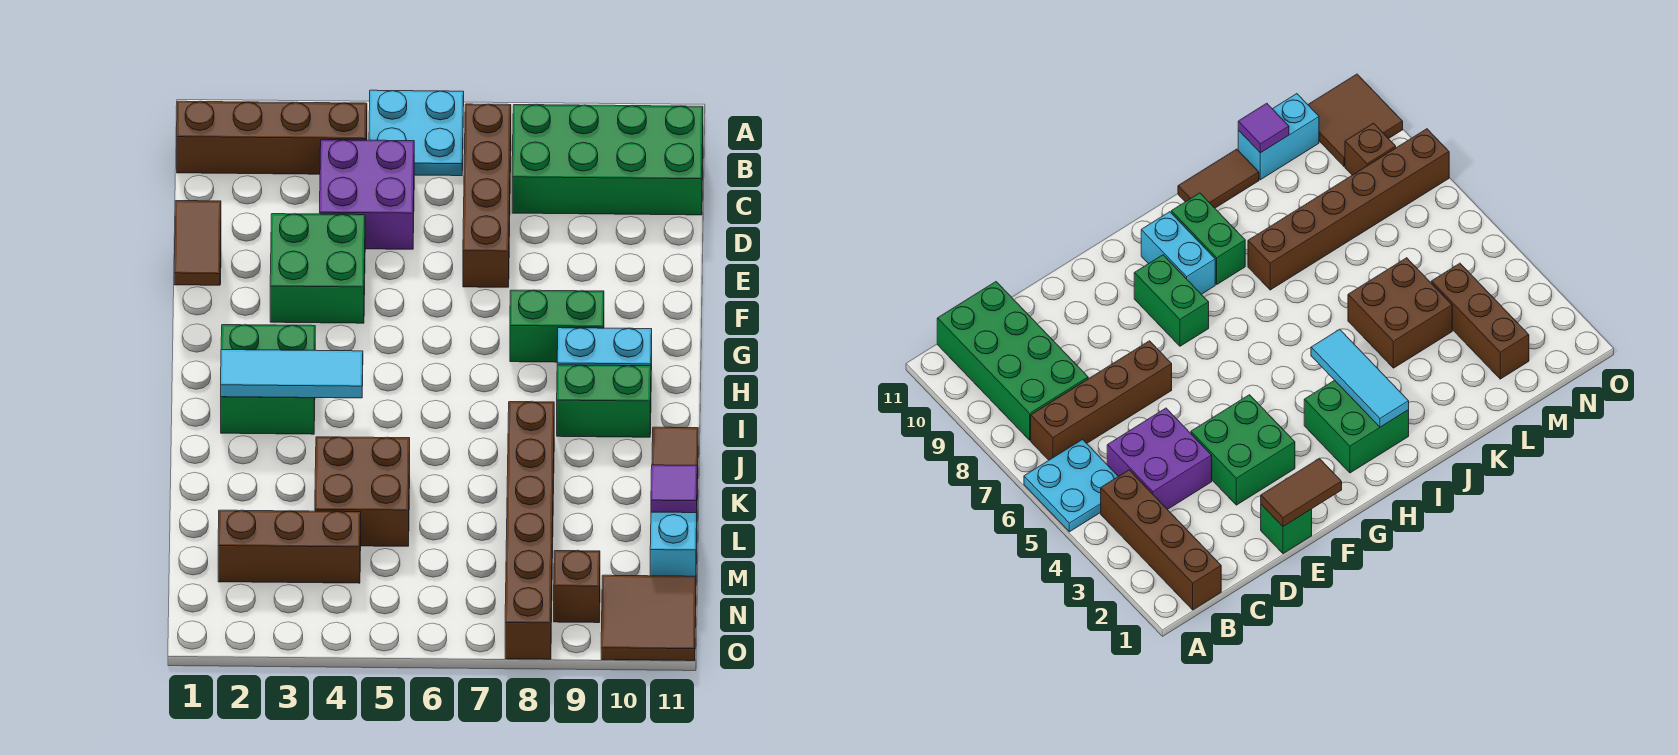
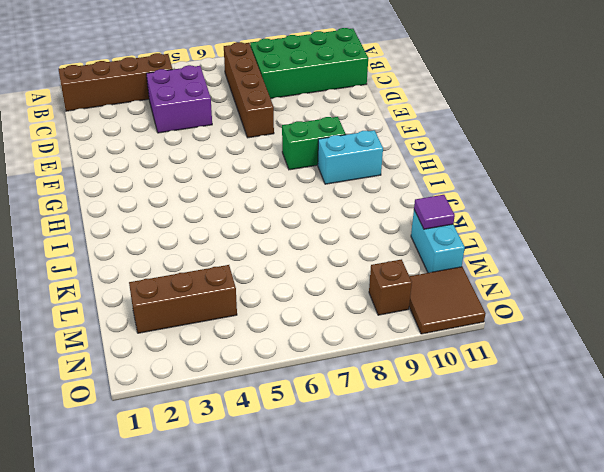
none -> cyan 2x2 plate [369,90,464,176]
none -> green 1x1 brick [1261,504,1312,553]
none -> green 2x2 brick [270,214,365,323]

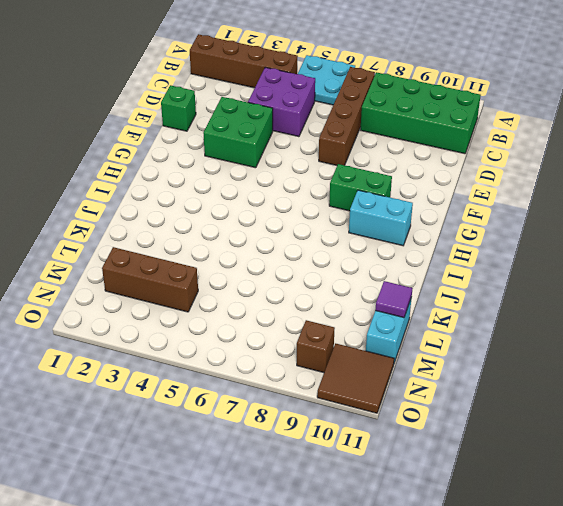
none -> green 2x2 brick [221,325,315,434]
none -> green 1x2 brick [557,365,651,437]
none -> brown 1x6 brick [505,402,554,659]

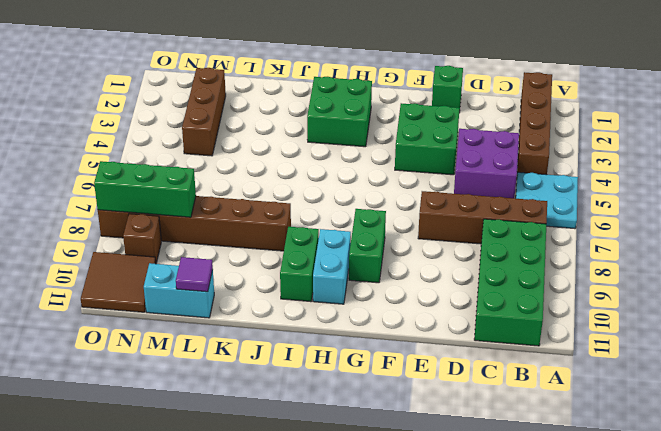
green 1x3 brick [94,161,196,217] -> none
none -> brown 1x2 tile [652,427,698,500]
none -> brown 2x2 brick [315,437,410,546]
none -> brown 1x2 tile [174,201,221,285]

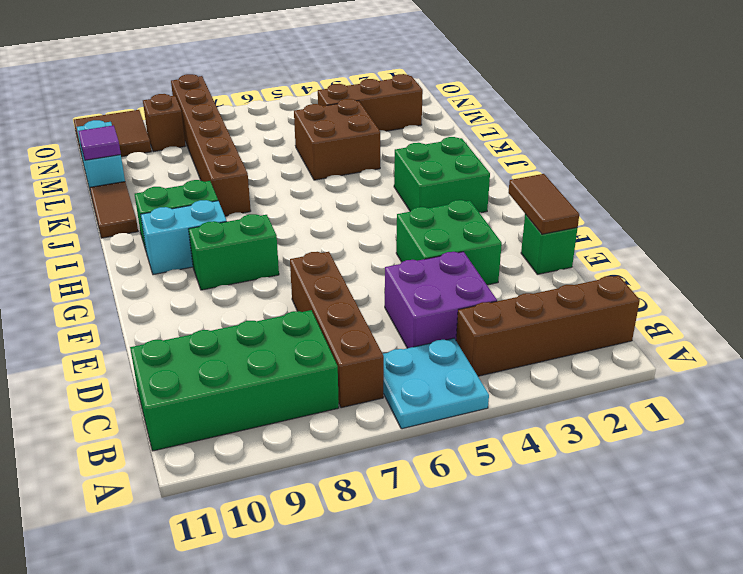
none -> cyan 1x3 tile [221,350,363,398]

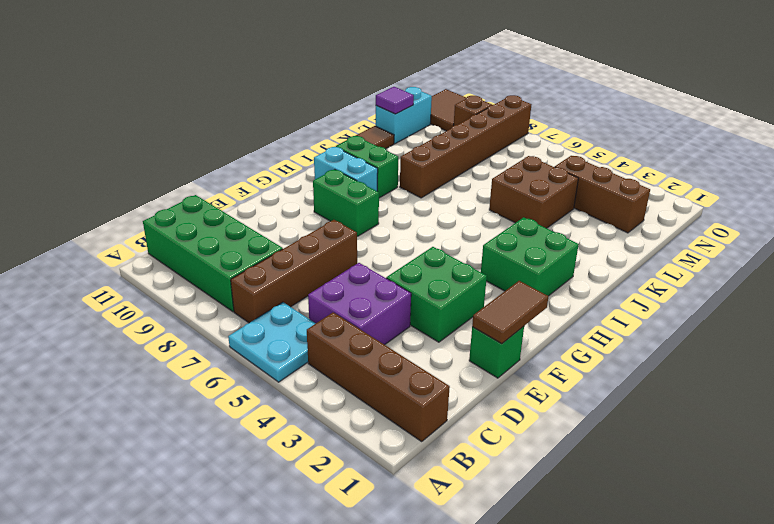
none -> cyan 1x3 tile [221,350,363,398]

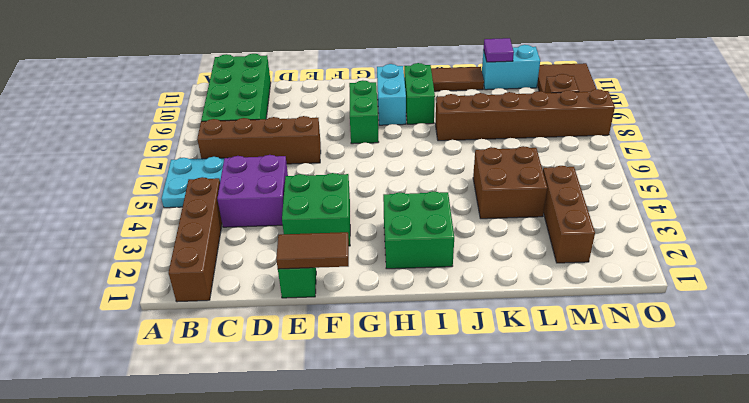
none -> cyan 1x3 tile [221,350,363,398]

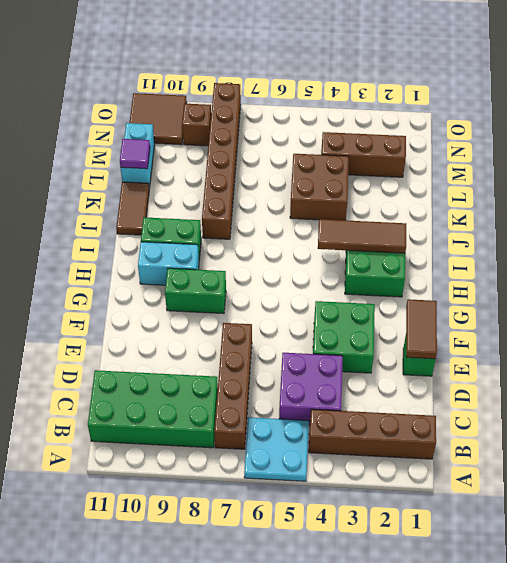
brown 1x3 tile [318,219,406,253] -> cyan 1x3 tile [221,350,363,398]

